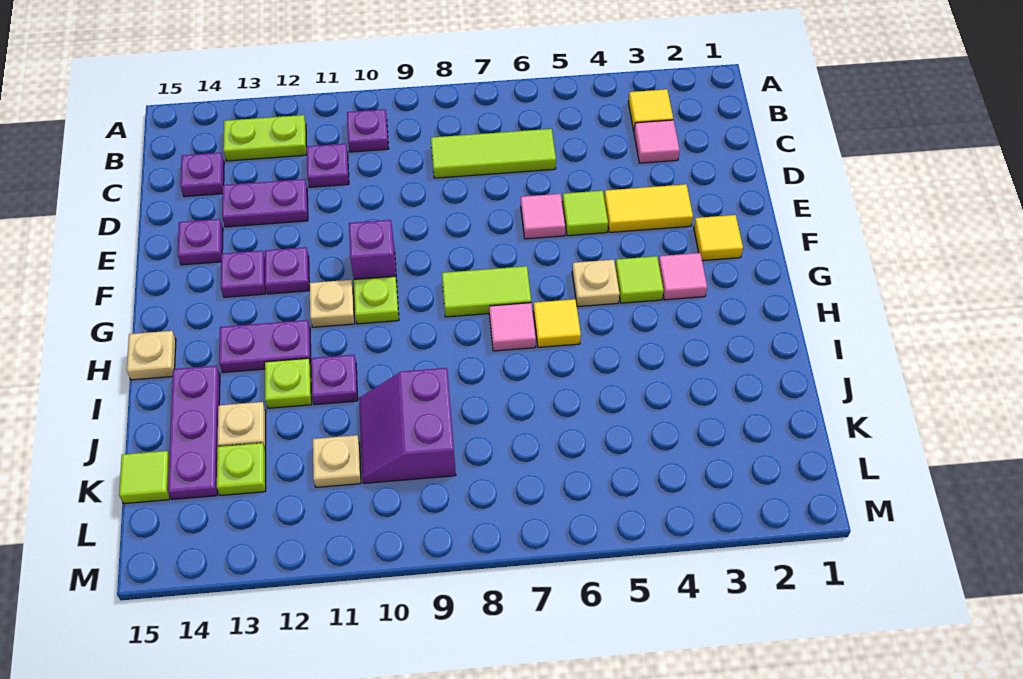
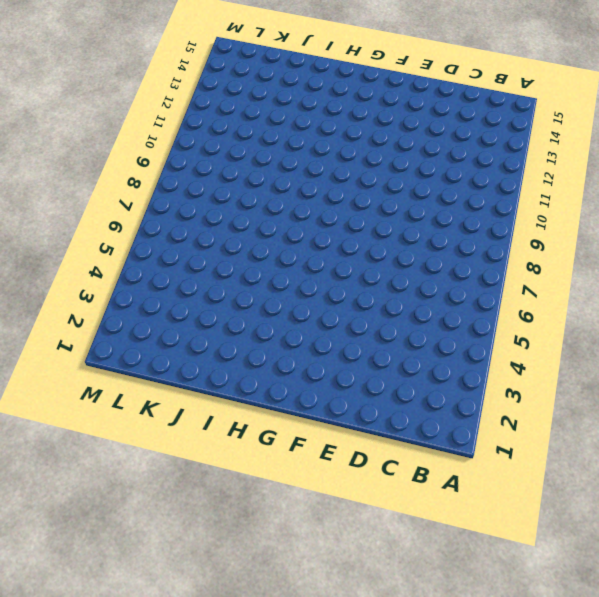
none -> yellow 1x1 tile [628,89,673,131]
none -> purple 1x1 plate [347,109,389,152]
none -> lime 1x2 plate [223,115,307,161]
none -> pink 1x1 tile [634,120,680,163]

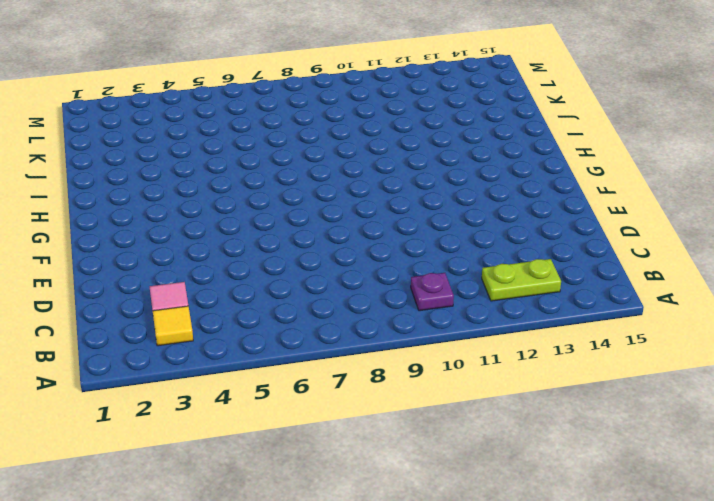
none -> lime 1x3 tile [431,129,556,178]
none -> purple 1x1 plate [307,144,349,187]
none -> purple 1x1 plate [180,153,224,197]
none -> purple 1x2 plate [222,179,308,227]

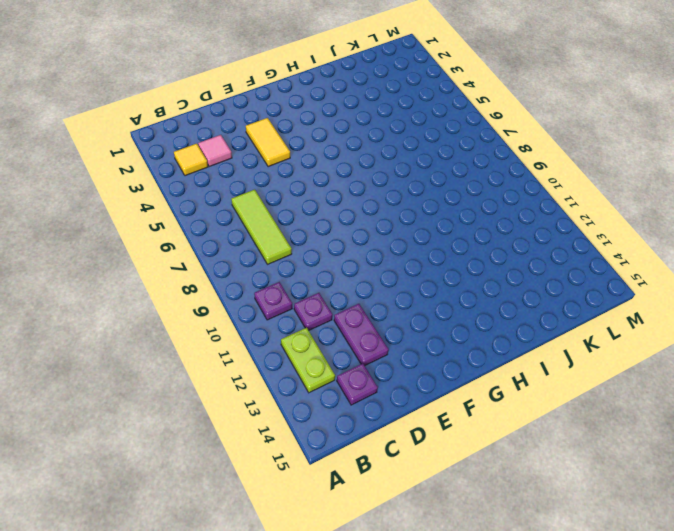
none -> lime 1x1 tile [562,191,608,236]
none -> pink 1x1 tile [521,194,565,239]
none -> purple 1x1 plate [178,219,223,265]
none -> yellow 1x1 tile [694,215,743,261]

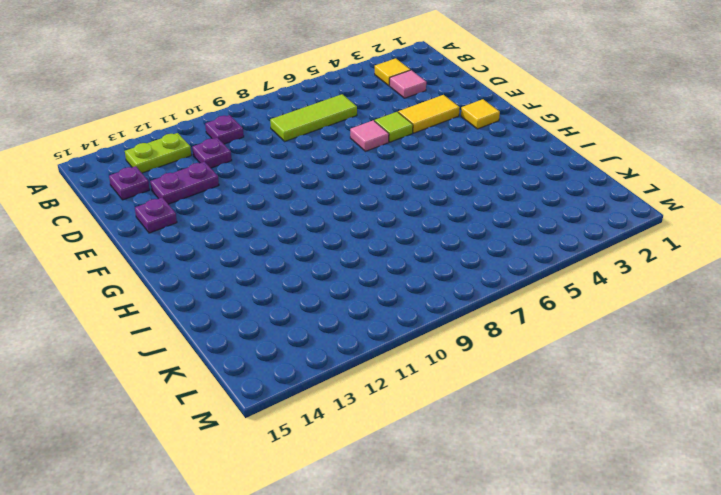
none -> purple 1x1 brick [349,220,397,283]
none -> purple 1x1 plate [265,247,309,294]
none -> purple 1x1 plate [221,251,266,297]
none -> pink 1x1 tile [659,253,707,300]

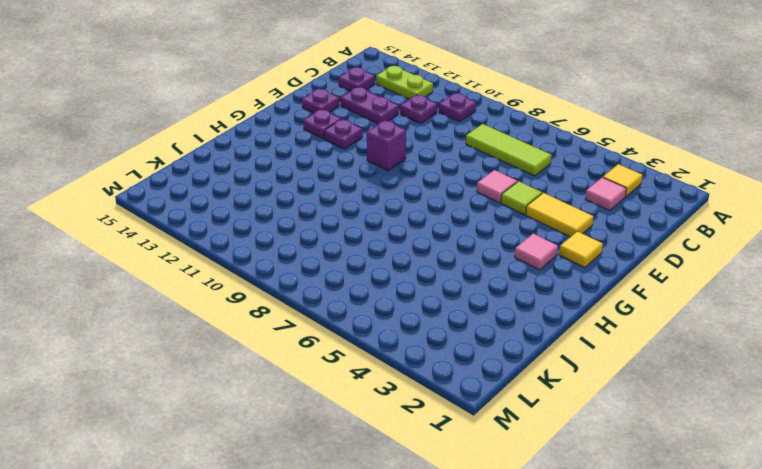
none -> lime 1x1 tile [615,256,664,303]
none -> tan 1x1 plate [572,260,620,307]
none -> lime 1x2 tile [442,266,531,317]
none -> lime 1x1 plate [354,276,399,324]

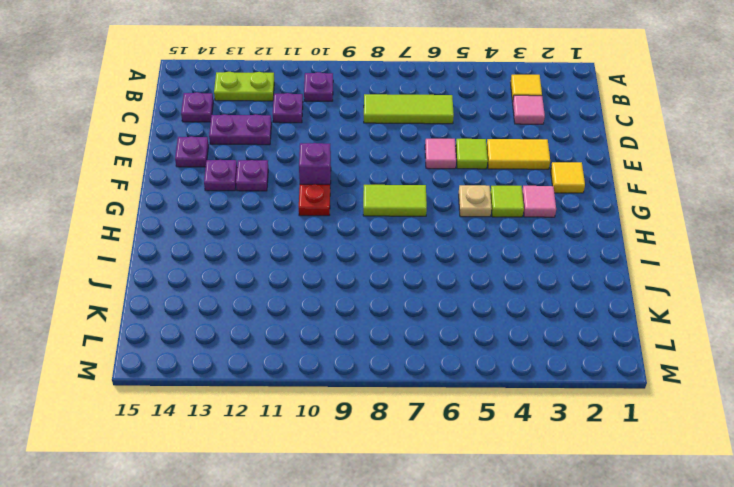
red 1x1 plate [299,184,330,216] -> lime 1x1 plate [354,276,399,324]
none -> tan 1x1 plate [309,280,355,327]
none -> yellow 1x1 tile [533,299,581,347]
none -> pink 1x1 tile [489,303,536,351]
none -> purple 1x2 plate [219,320,311,373]

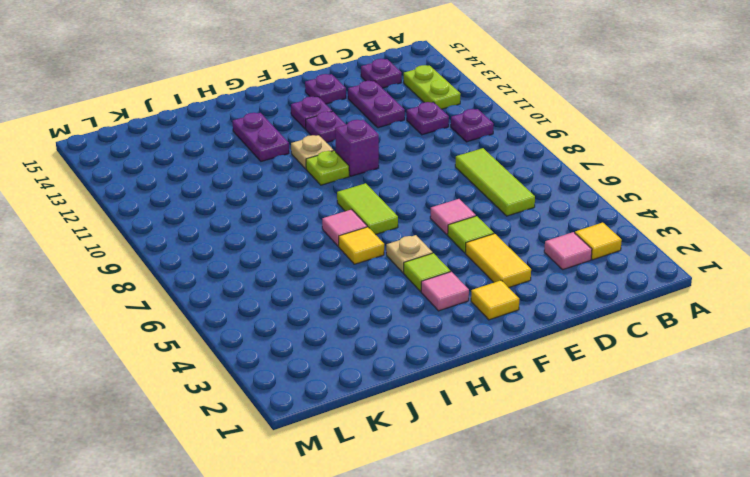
none -> tan 1x1 plate [127,331,176,380]
none -> purple 1x1 plate [311,355,358,405]
none -> lime 1x1 plate [265,358,312,408]
none -> purple 1x3 plate [168,366,220,500]

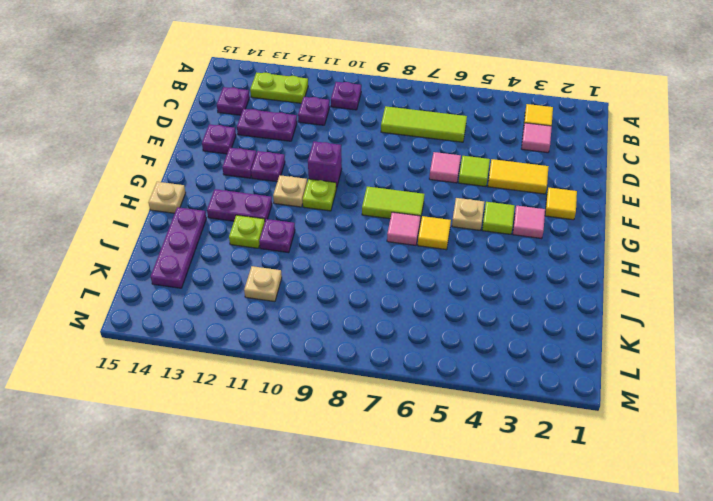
none -> purple 2x2 slope [359,368,456,483]
none -> tan 1x1 plate [217,402,266,449]
none -> lime 1x1 plate [217,443,266,495]
none -> lime 1x1 tile [119,451,170,504]

